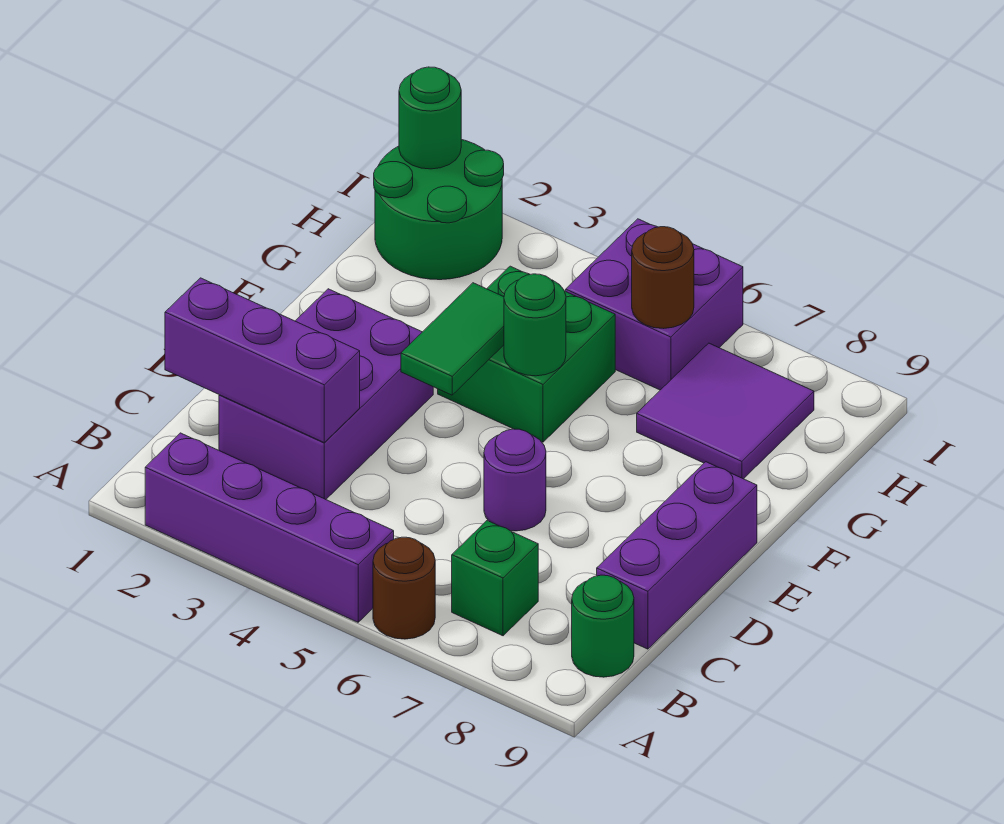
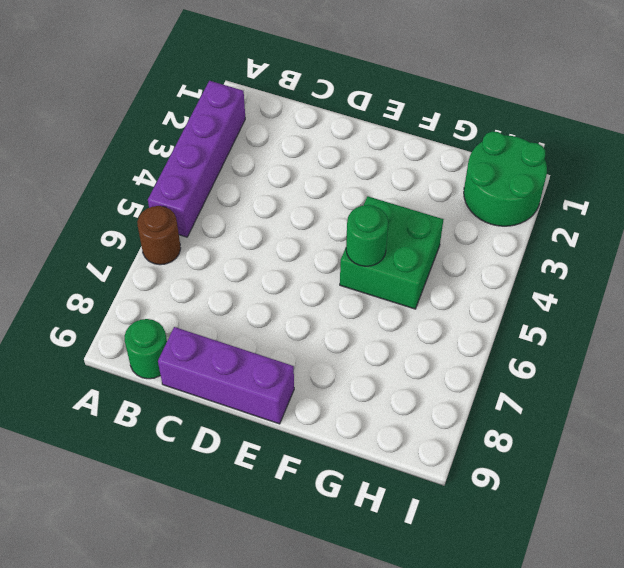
none -> green 1x1 brick [452,521,538,636]
none -> purple 2x3 brick [219,289,433,499]
none -> purple 1x1 round brick [484,429,546,531]

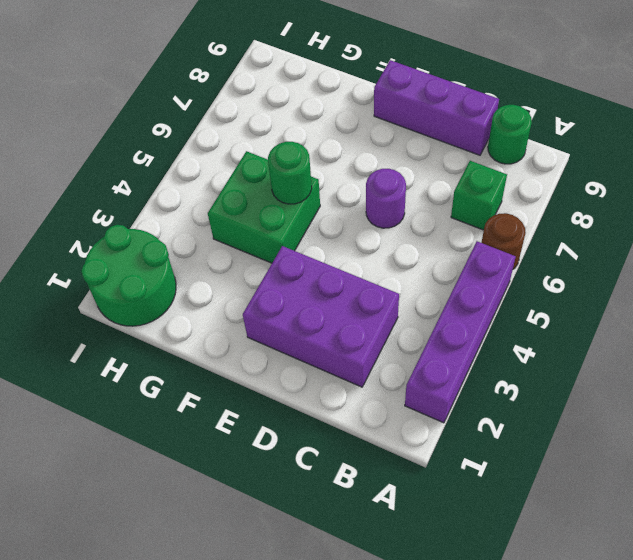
none -> purple 2x2 tile [637,343,814,479]
none -> purple 2x2 brick [566,219,743,390]
none -> purple 1x3 brick [165,278,360,442]

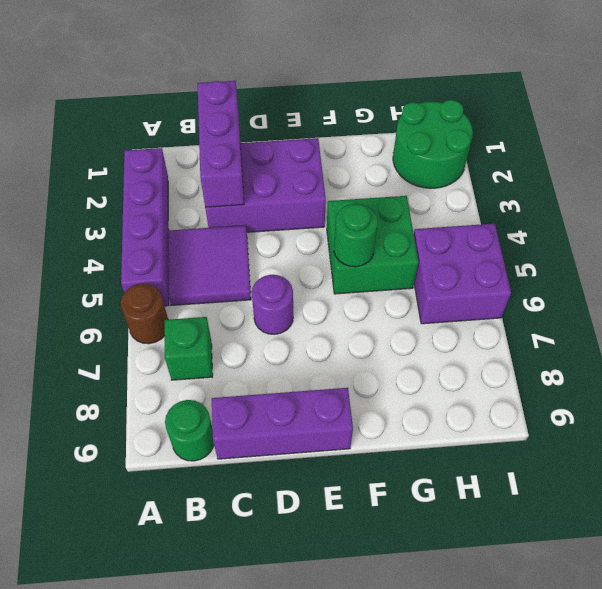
purple 2x2 tile [168,225,251,306] -> purple 2x2 tile moved to [637,343,814,479]
none -> green 1x2 tile [401,283,504,395]
none -> brown 1x1 round brick [632,227,694,329]
none -> green 1x1 round brick [399,67,461,169]

